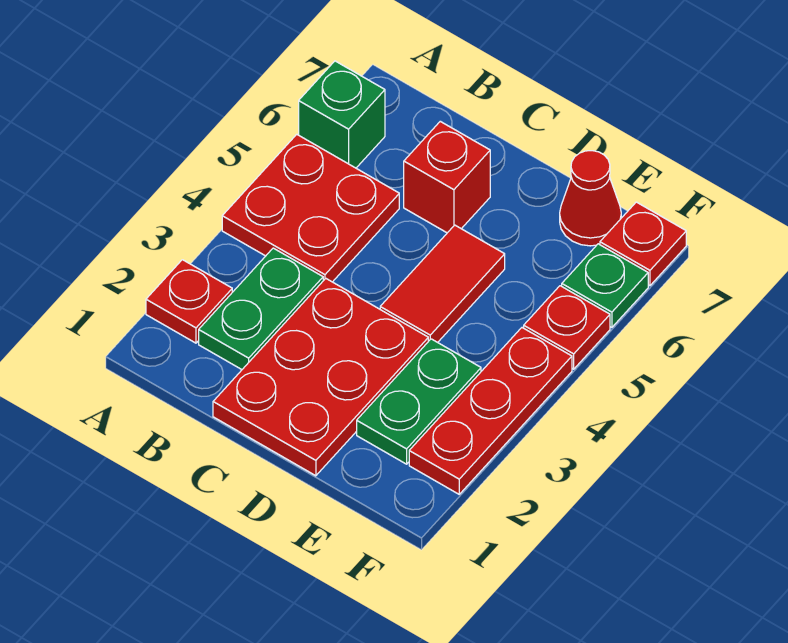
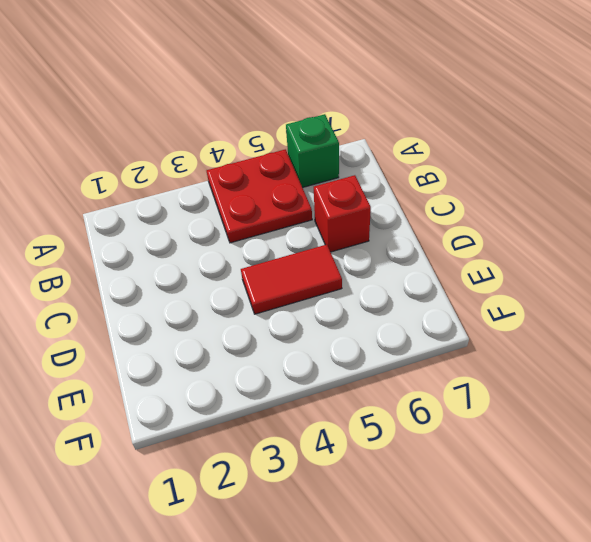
none -> red 1x1 plate [146,260,232,343]
none -> green 1x2 plate [199,248,323,369]
none -> red 2x3 plate [213,278,428,476]

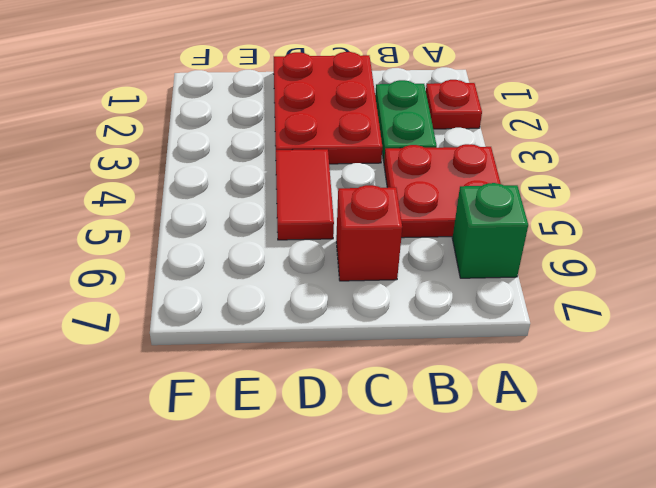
none -> green 1x2 plate [357,339,481,464]
none -> red 1x1 cone [560,151,621,246]
none -> red 1x3 plate [409,328,572,494]

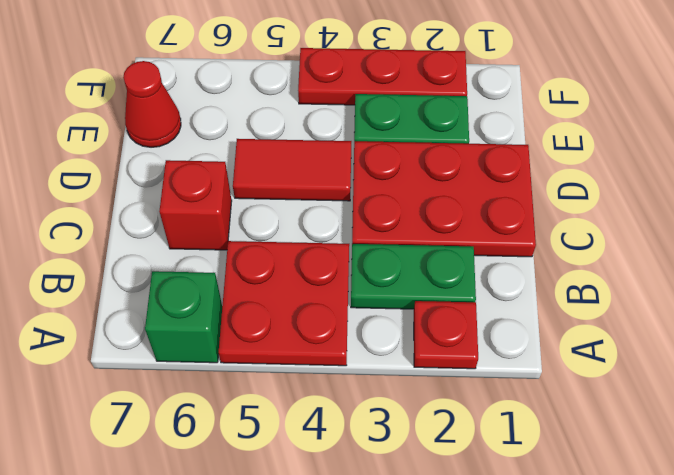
none -> red 1x1 plate [524,286,610,369]
none -> green 1x1 plate [562,244,648,327]
none -> red 1x1 plate [600,202,686,286]

